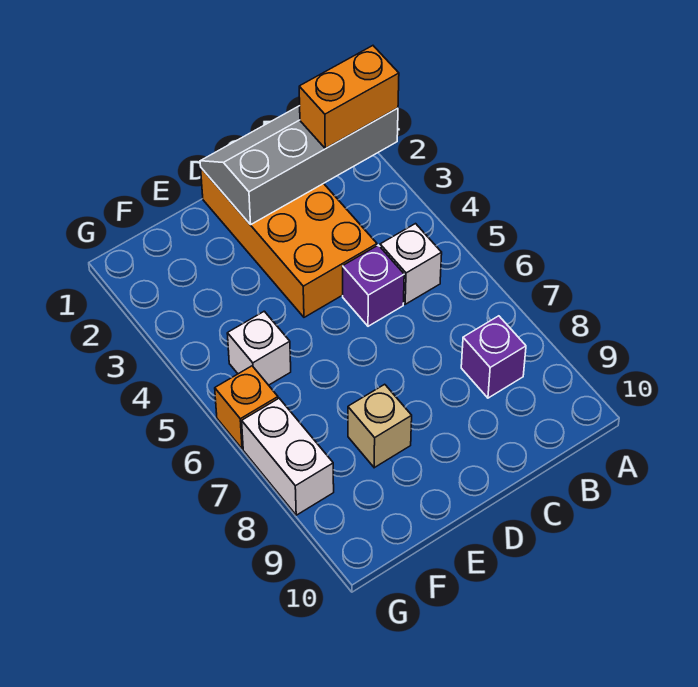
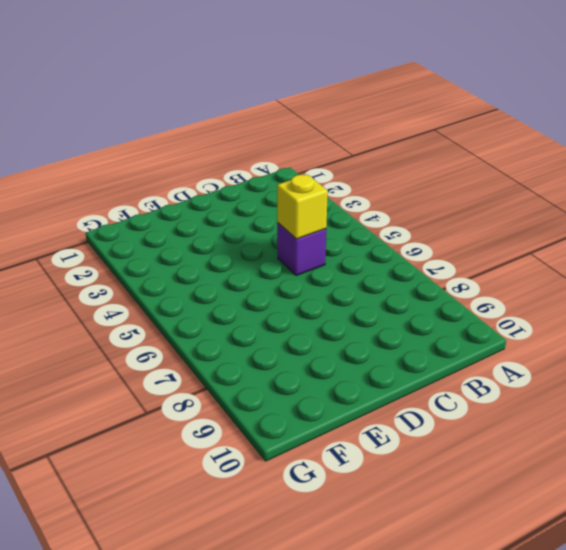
yellow 1x1 brick [277,175,328,239] -> none
none -> white 1x1 brick [380,224,442,304]
none -> purple 1x1 brick [461,316,526,398]

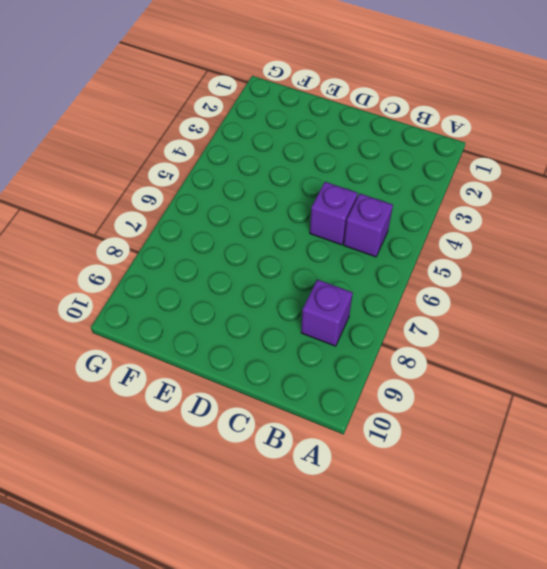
purple 1x1 brick [344,194,393,257] -> white 1x1 brick [380,224,442,304]
none -> orange 2x4 brick [201,168,377,317]
none -> tan 1x1 brick [348,384,412,468]

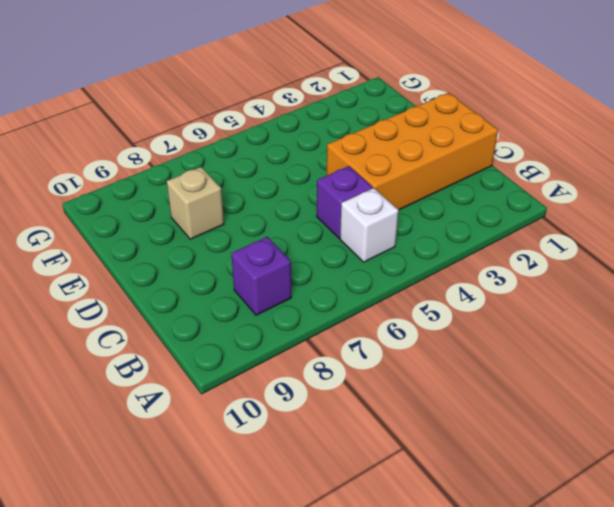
none -> white 1x1 brick [227,311,291,385]
none -> orange 1x1 brick [215,366,278,449]

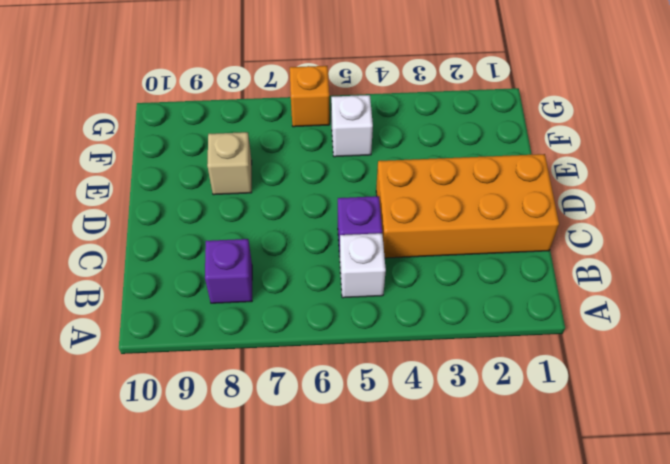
none -> white 1x2 brick [242,398,334,515]
none -> grey 2x4 slope [200,106,398,225]

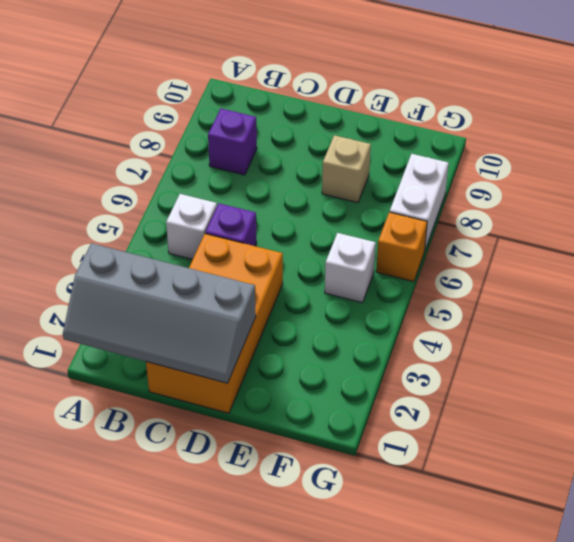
none -> orange 1x2 brick [299,46,399,149]

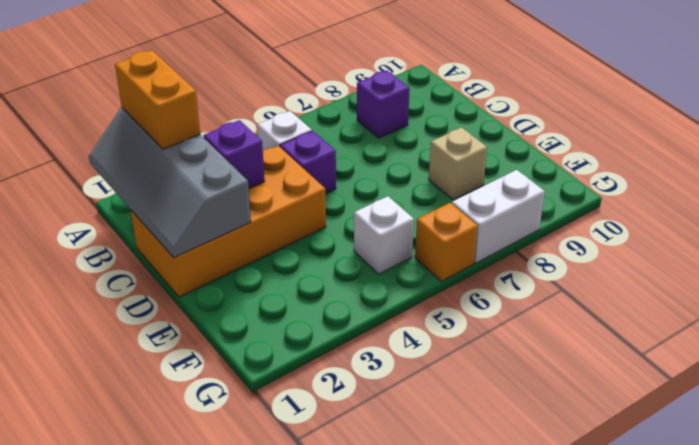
purple 1x1 brick [203,120,265,189] -> none

